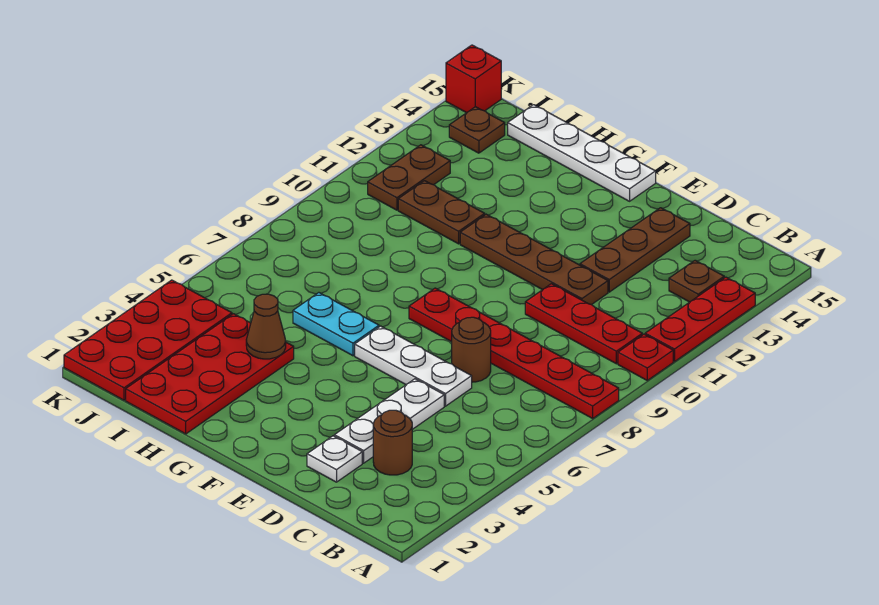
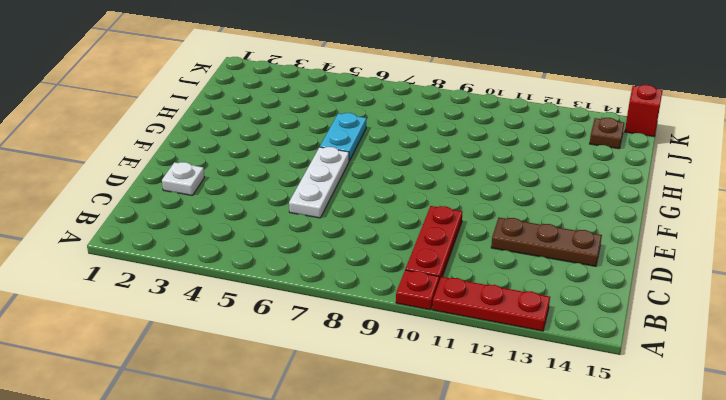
none -> red 1x6 plate [409,288,619,418]
none -> brown 1x1 plate [669,260,724,302]
none -> brown 1x1 round brick [373,410,412,475]

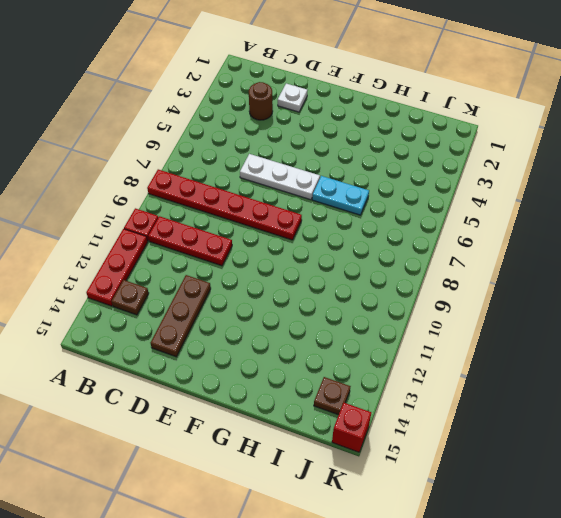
none -> white 1x3 plate [334,379,444,463]
none -> brown 1x1 round brick [452,317,491,382]
none -> brown 1x4 plate [460,214,608,305]

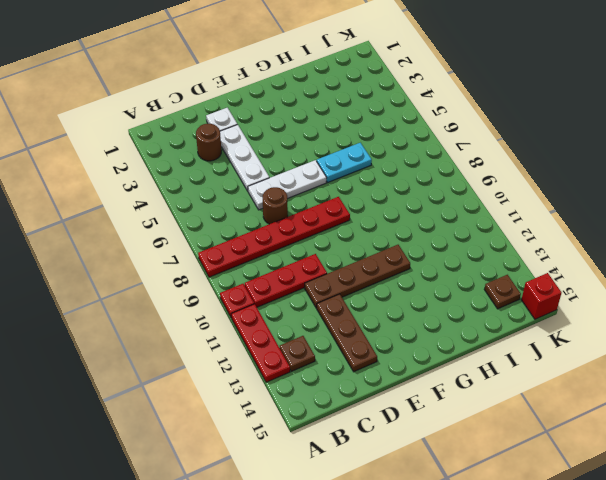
none -> white 1x4 plate [508,105,656,201]
none -> red 2x4 plate [126,314,294,434]
none -> brown 1x2 plate [398,181,485,244]

